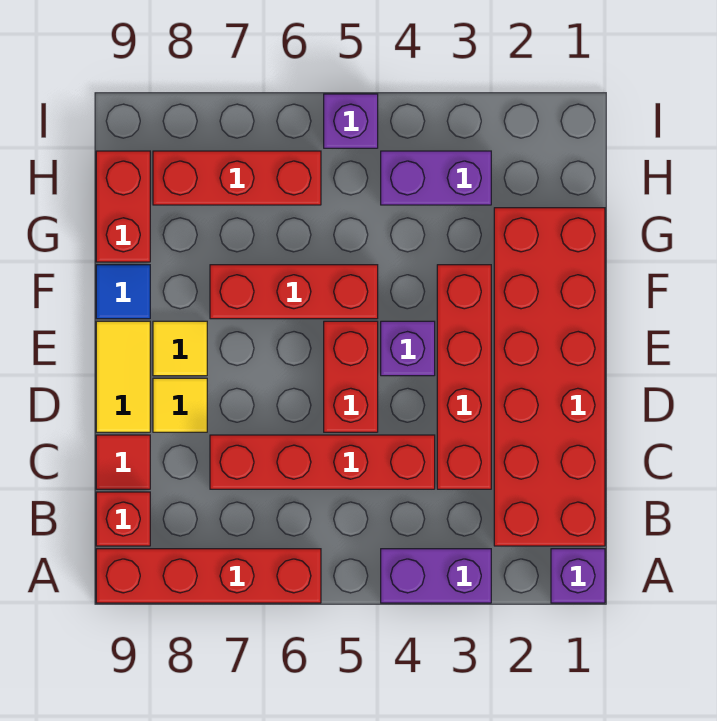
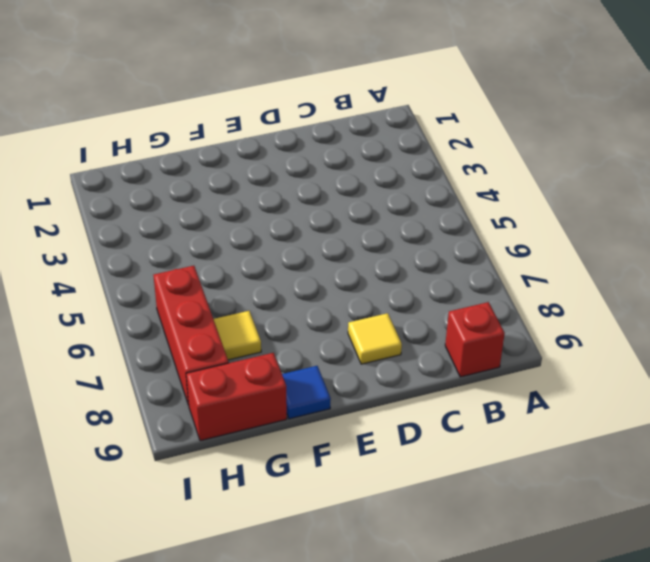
yellow 1x1 tile [214,311,261,360] -> yellow 1x1 tile moved to [153,321,207,376]
none -> purple 1x1 brick [551,549,605,603]
none -> purple 1x2 brick [381,549,491,603]
none -> red 1x4 brick [96,549,321,603]

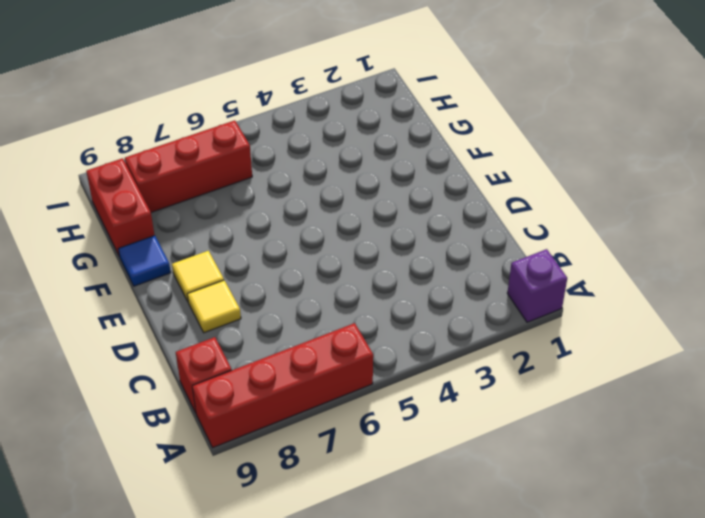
none -> purple 1x2 brick [381,549,491,603]
none -> red 2x6 brick [494,208,605,546]
none -> red 1x4 brick [437,265,491,489]

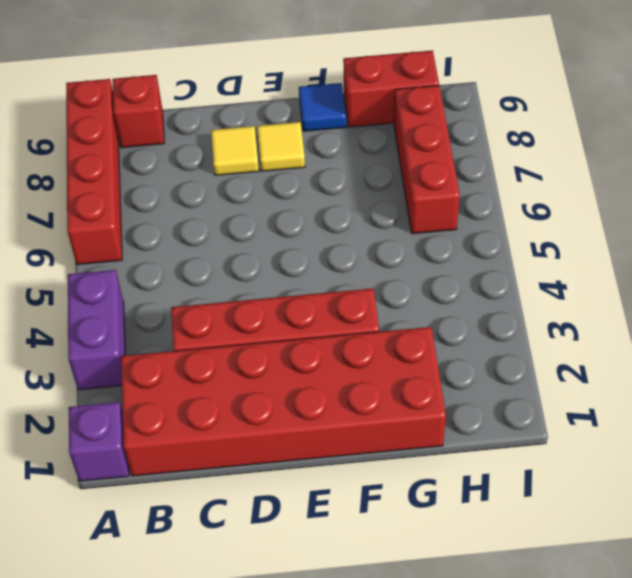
none -> red 1x4 brick [210,435,435,489]
none -> red 1x1 tile [96,435,150,489]
none -> red 1x2 brick [324,321,378,432]

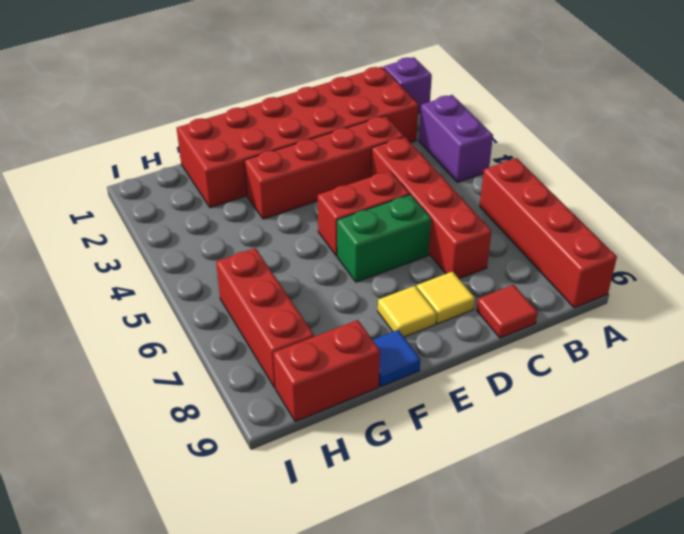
green 1x2 brick [337,195,431,282] -> none
none -> red 1x1 brick [96,492,150,546]
none -> yellow 1x2 tile [96,321,150,432]
none -> purple 1x1 brick [381,321,435,376]

